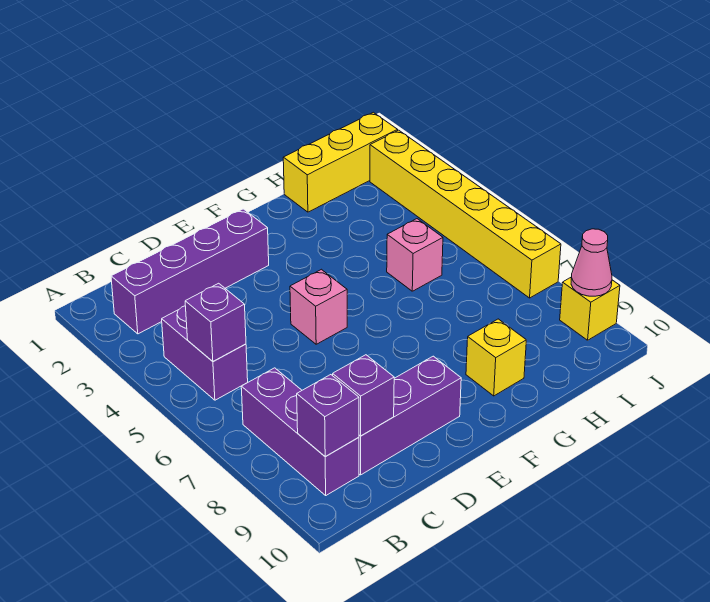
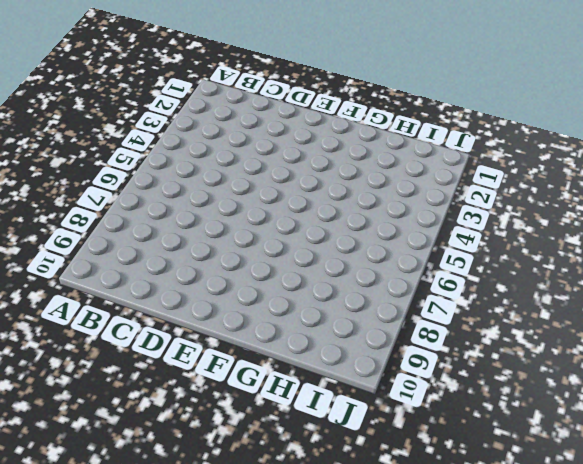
none -> purple 1x4 brick [111,209,269,334]
none -> purple 1x2 brick [162,306,248,400]
none -> purple 1x3 brick [241,368,359,495]

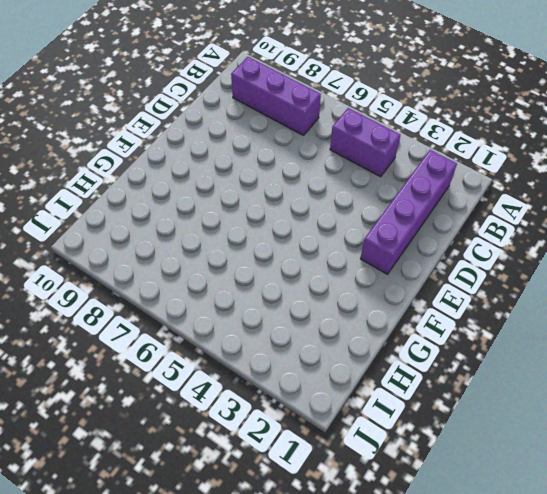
none -> purple 1x3 brick [359,356,461,475]
none -> pink 1x1 brick [290,269,347,344]
none -> yellow 1x1 brick [466,319,526,396]

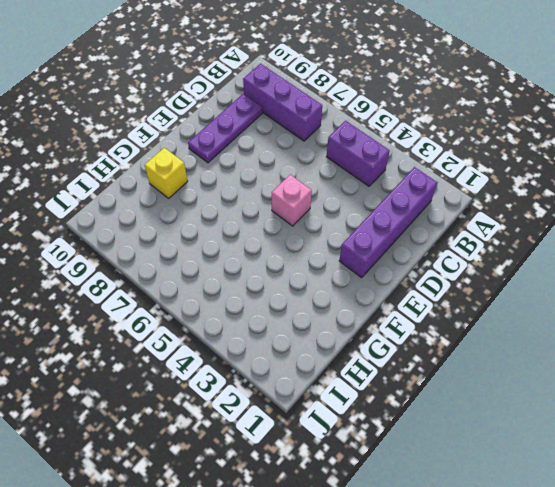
purple 1x3 plate [188,94,262,163] -> purple 1x3 brick [359,356,461,475]
none -> yellow 1x3 brick [283,112,398,212]
none -> pink 1x1 brick [387,219,443,291]
none -> yellow 1x6 brick [370,130,561,298]

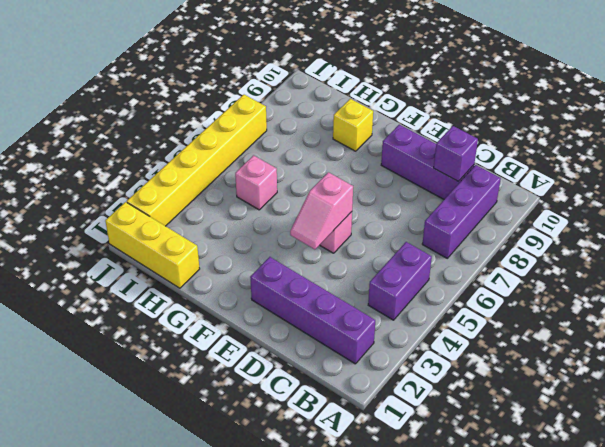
pink 1x2 slope [290,172,353,249] -> none
none -> yellow 1x1 brick [560,277,620,340]
none -> purple 1x1 brick [185,283,246,362]
none -> purple 1x1 brick [297,375,359,457]

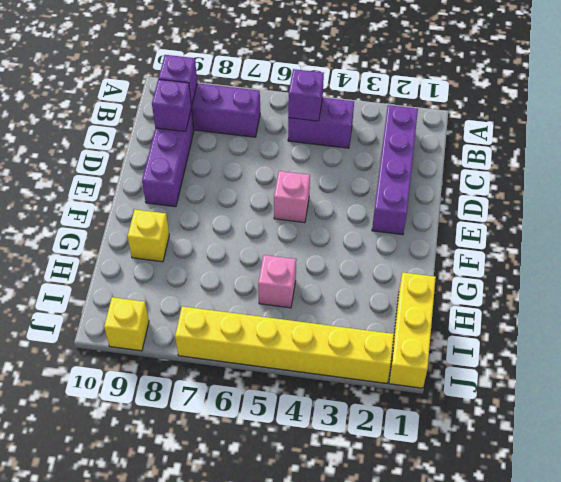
none -> pink 1x1 cone [571,229,612,296]

